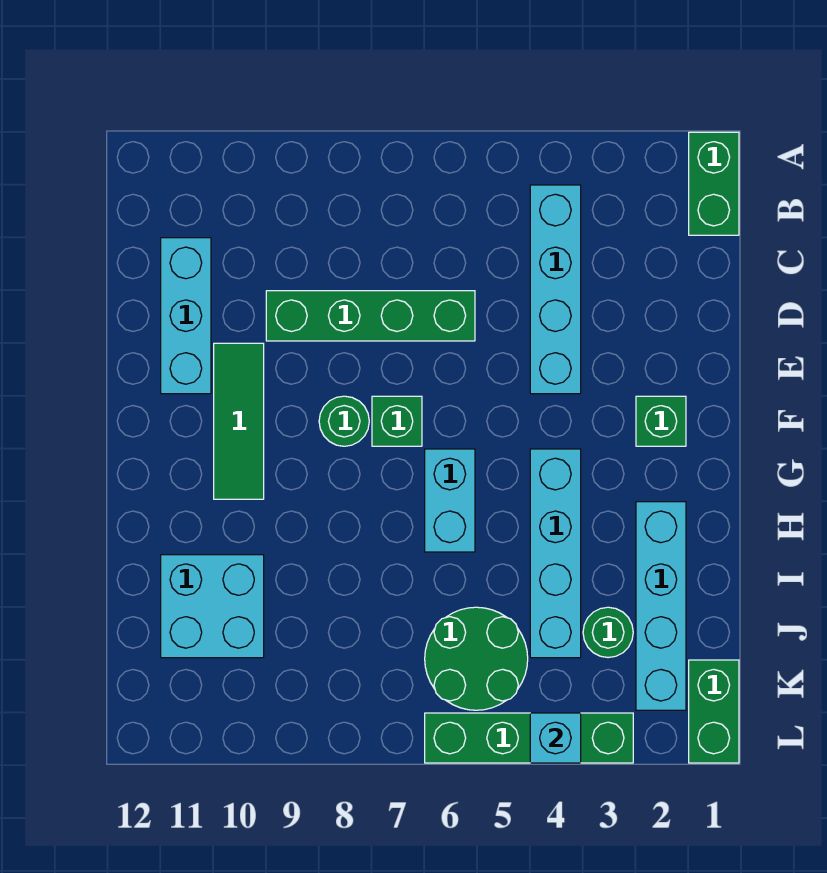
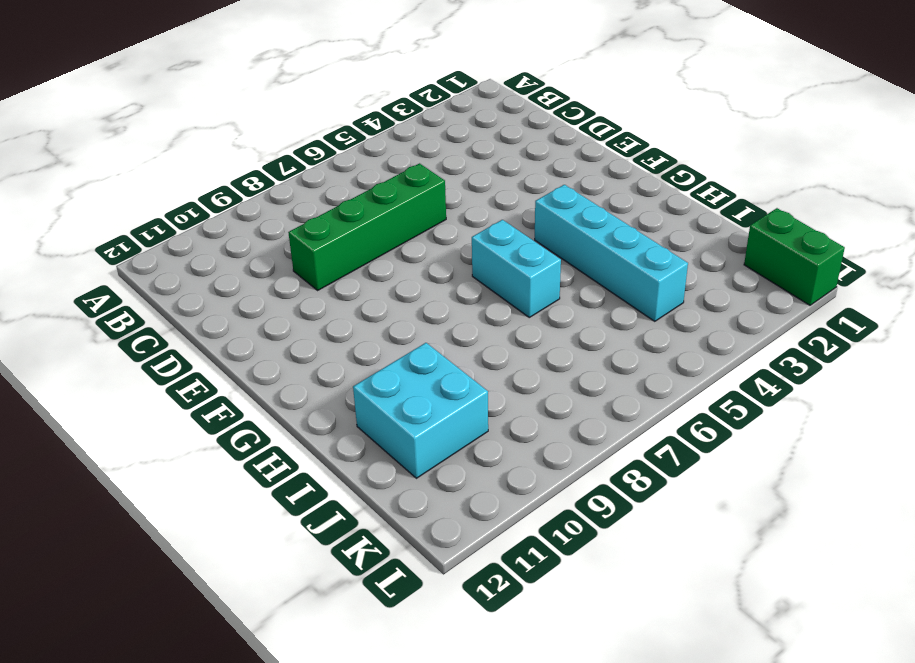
none -> green 1x2 brick [689,132,739,235]
none -> cyan 1x4 brick [530,185,581,394]
none -> cyan 1x3 brick [161,238,211,394]

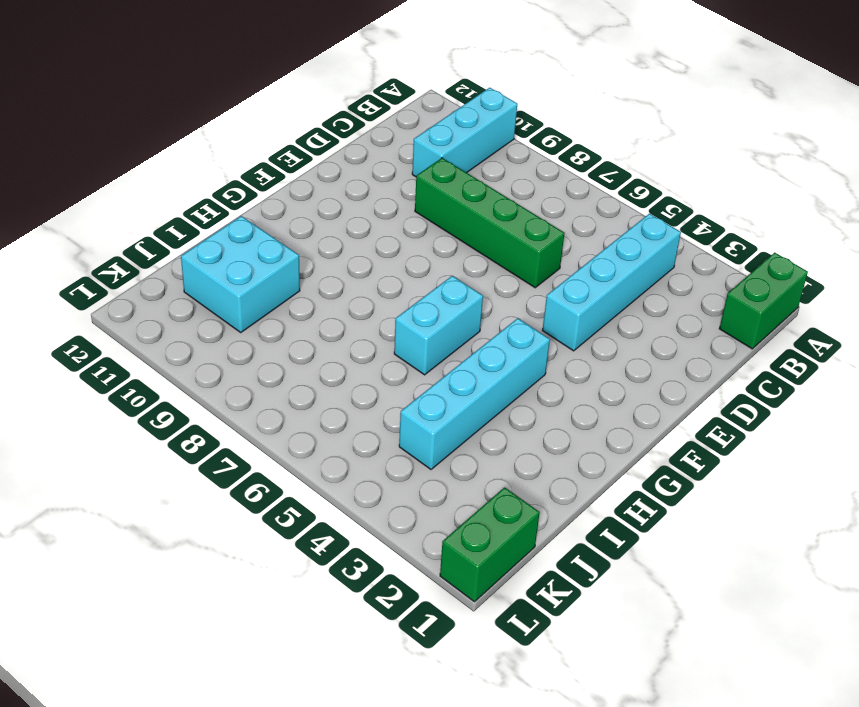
cyan 1x3 brick [412,88,517,177] -> cyan 1x3 brick moved to [161,238,211,394]
none -> green 1x3 tile [214,343,264,499]
none -> green 1x1 brick [636,396,686,446]
none -> green 1x1 brick [372,396,422,446]

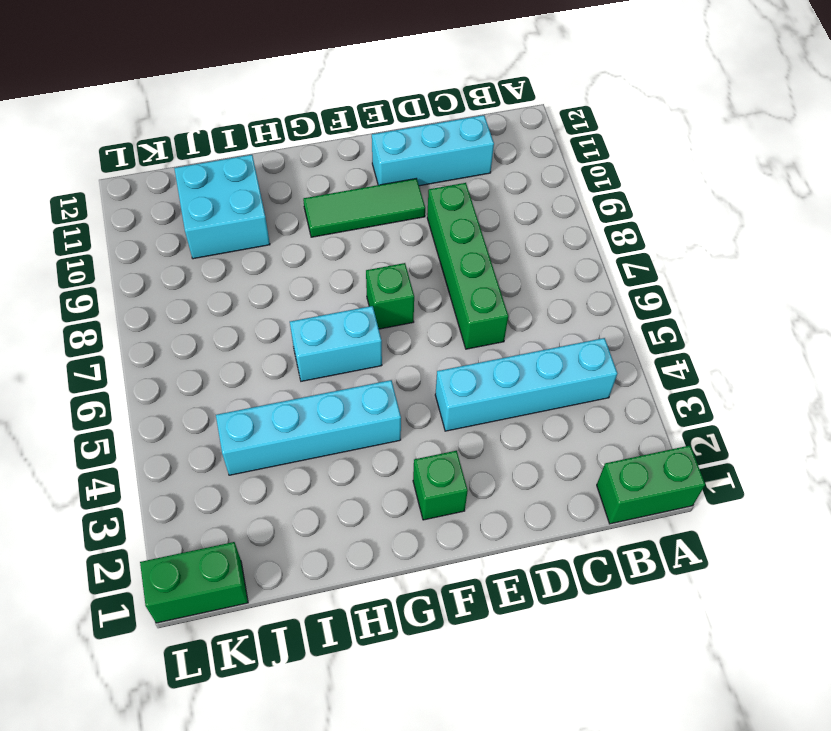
none -> green 1x1 round brick [319,396,369,446]
none -> cyan 1x4 brick [636,502,686,710]
none -> green 1x1 round brick [583,607,633,658]

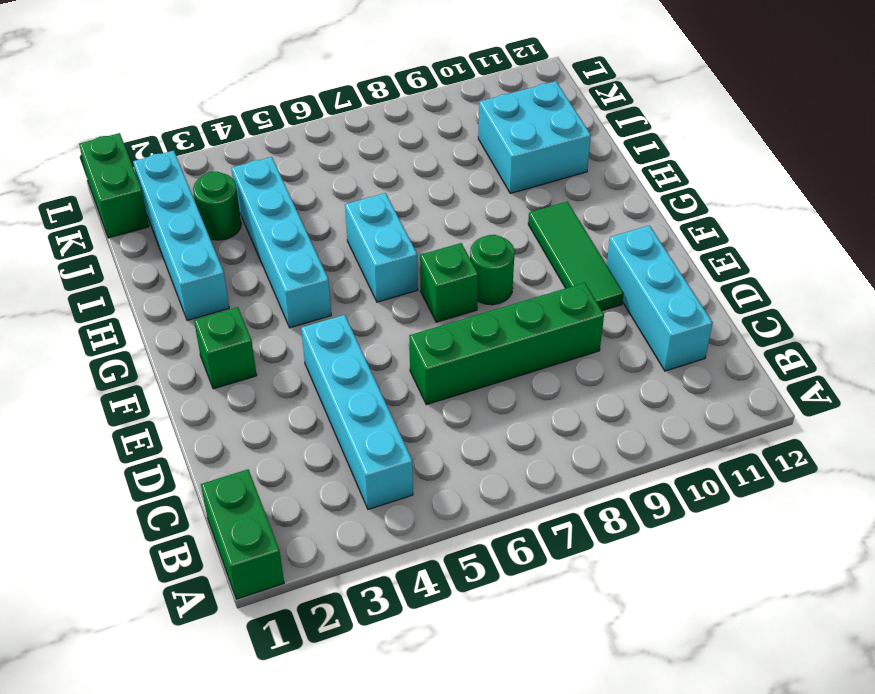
none -> green 2x2 round brick [425,607,528,710]
none -> green 1x4 brick [425,713,633,763]
none -> cyan 1x1 brick [530,713,581,763]

